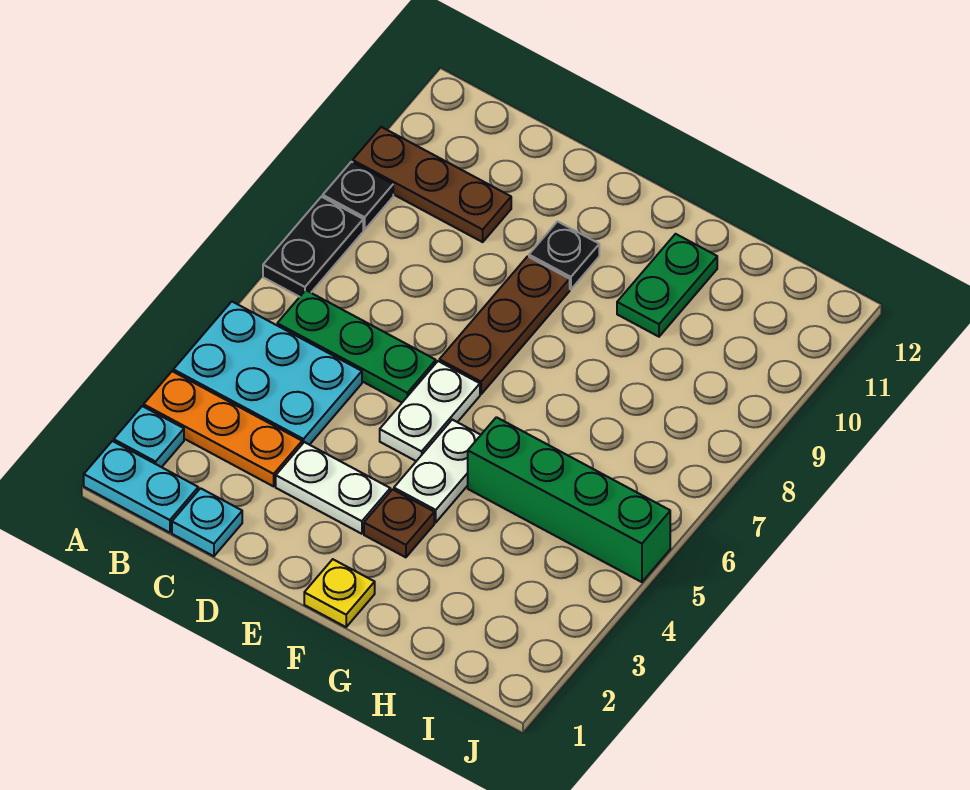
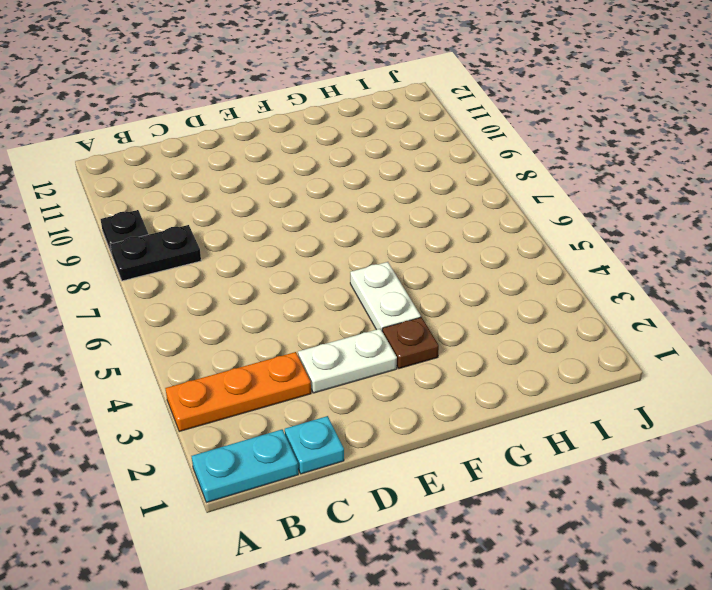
black 1x2 plate [110,225,201,281] -> black 1x2 plate turned to [263,197,363,297]
none -> cyan 1x1 plate [114,406,184,467]
none -> cyan 2x3 plate [173,302,362,445]
none -> brown 1x3 plate [353,127,511,242]

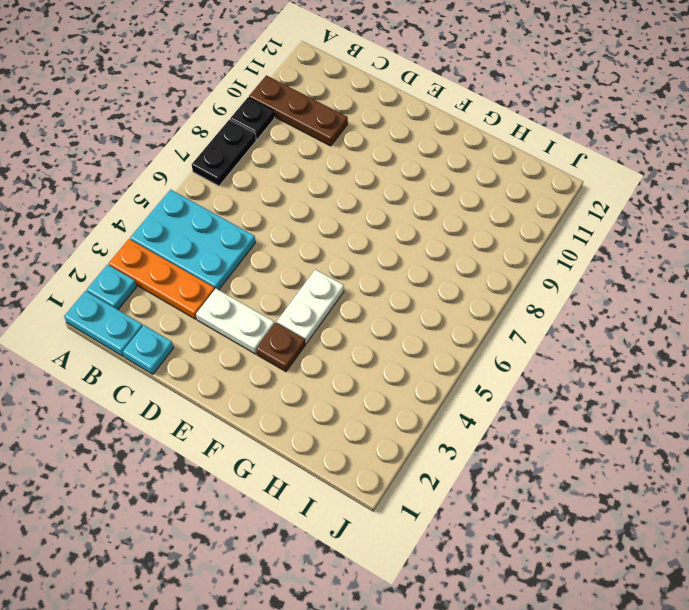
none -> green 1x3 plate [277,290,436,402]
none -> white 1x2 plate [380,361,480,461]
none -> brown 1x3 plate [439,256,570,394]

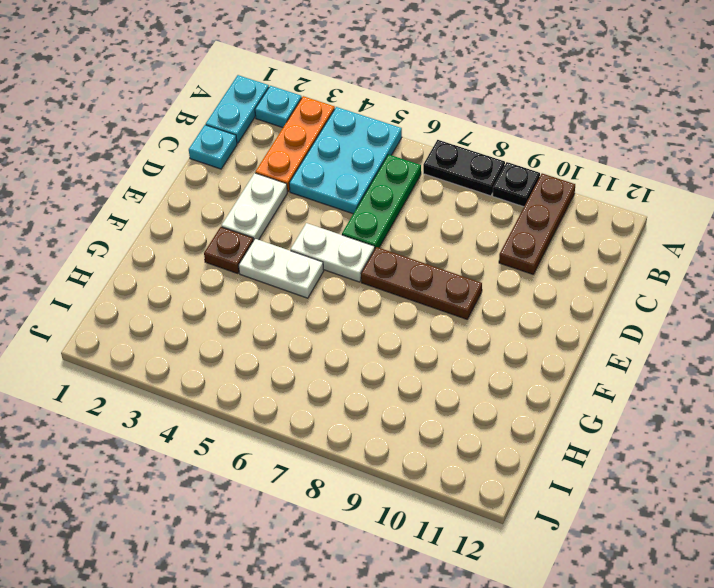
none -> black 1x1 plate [529,222,599,289]
none -> yellow 1x1 plate [304,559,375,627]
none -> green 1x4 brick [468,417,670,582]

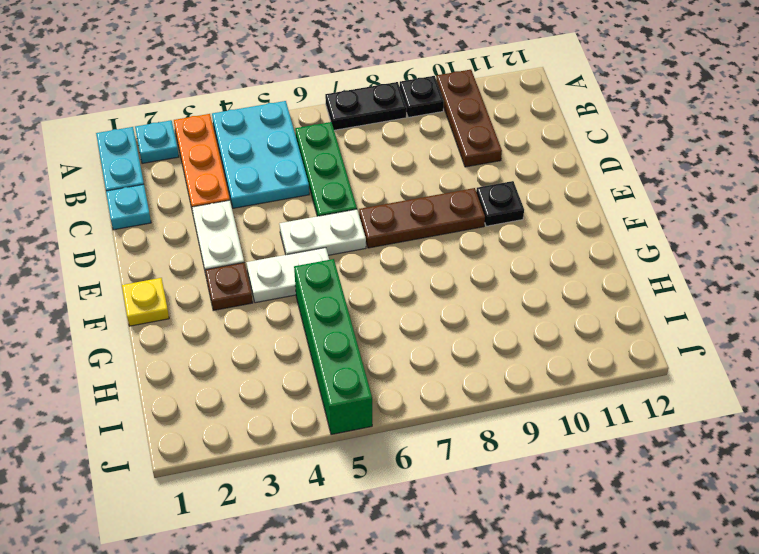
none -> green 1x2 plate [617,234,717,337]

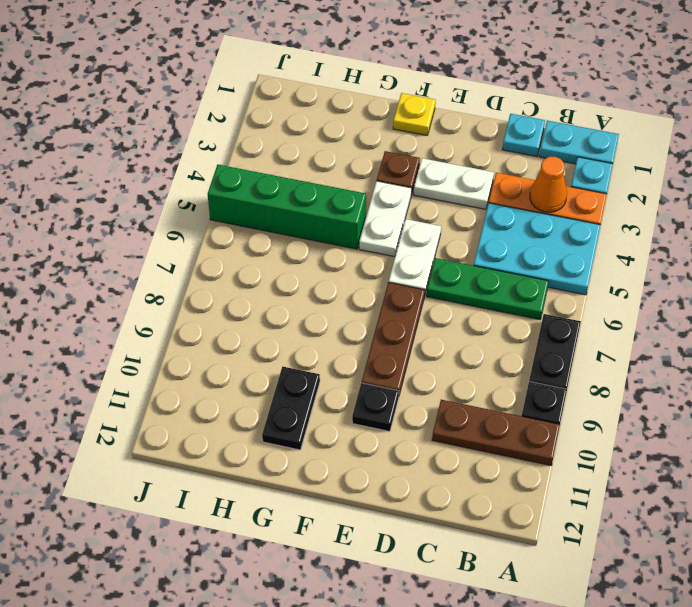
orange 1x1 cone [530,157,567,212] -> none
black 1x2 plate [262,366,320,450] -> green 1x2 plate [617,234,717,337]

